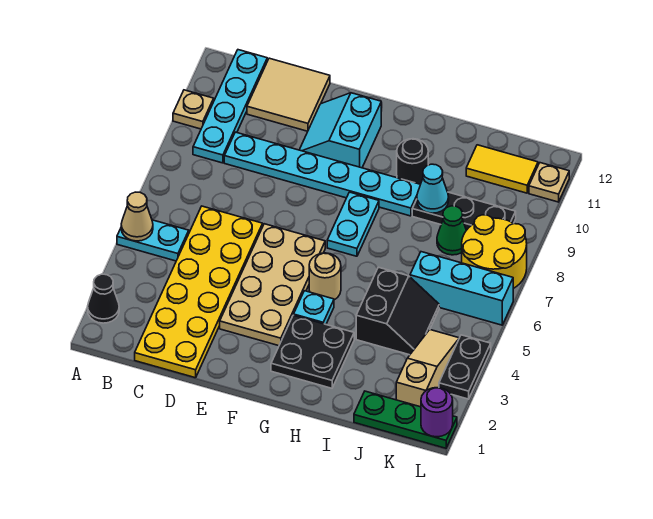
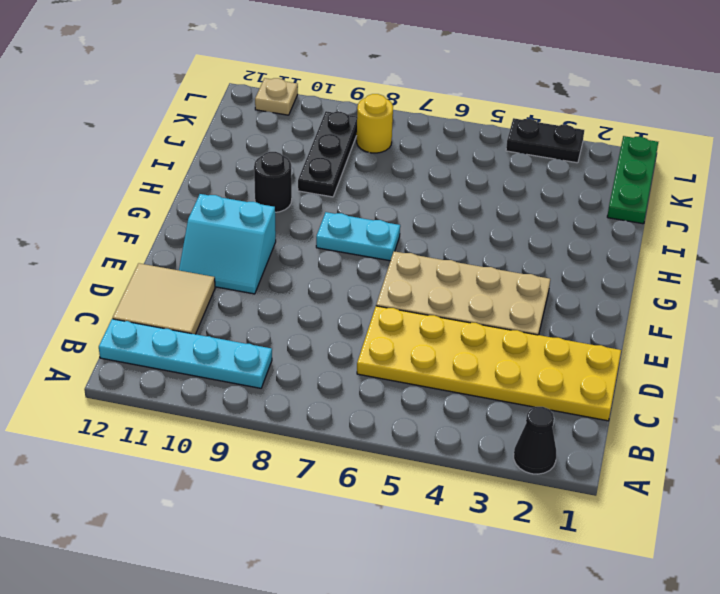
yellow 1x1 round brick [357,94,393,153] -> yellow 2x2 round brick [462,215,527,289]
none -> cyan 1x2 plate [117,220,189,261]
none -> tan 1x1 plate [173,90,214,129]
none -> cyan 1x6 plate [224,132,420,216]

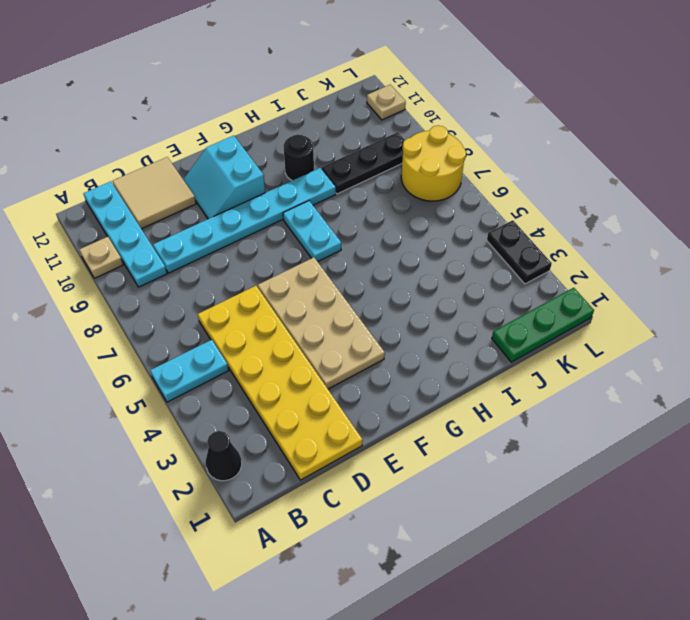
none -> black 2x2 plate [271,315,354,388]
none -> cyan 1x1 plate [294,291,334,324]
none -> tan 1x1 round brick [309,253,341,300]

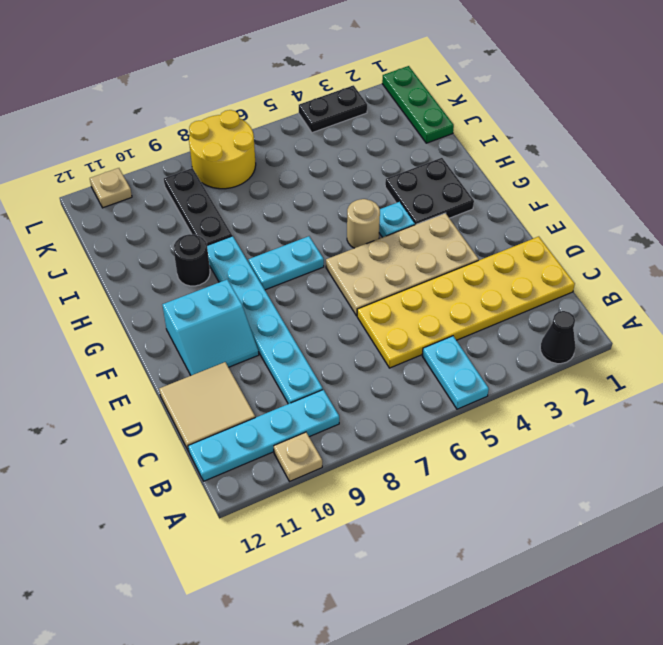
none -> black 2x2 slope [356,267,439,355]
none -> cyan 1x3 brick [410,252,513,325]
none -> green 1x1 cone [437,206,466,255]

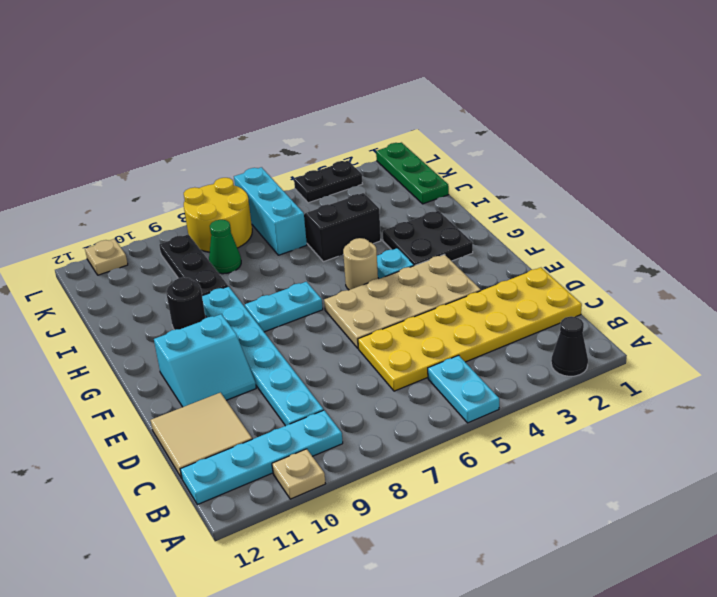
none -> yellow 1x2 tile [466,145,538,193]
none -> tan 1x3 slope [396,330,459,407]
none -> tan 1x1 cone [121,192,153,241]

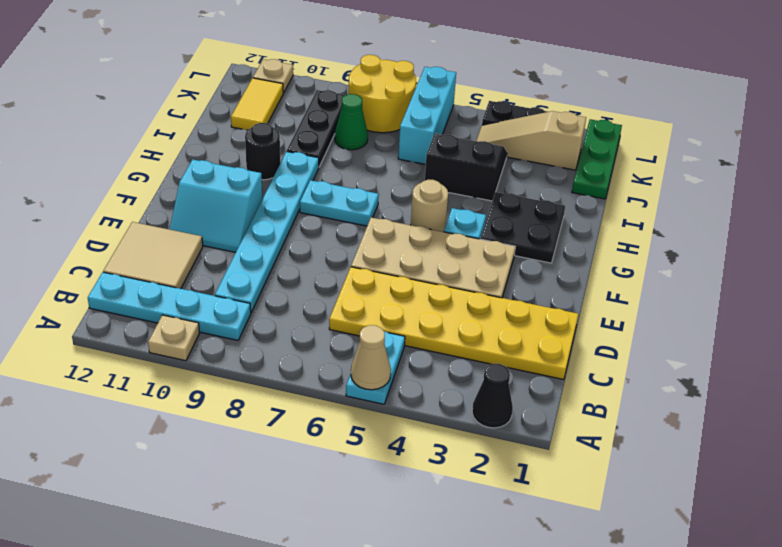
none -> cyan 1x1 cone [417,164,449,213]
none -> purple 1x1 round brick [421,388,453,437]

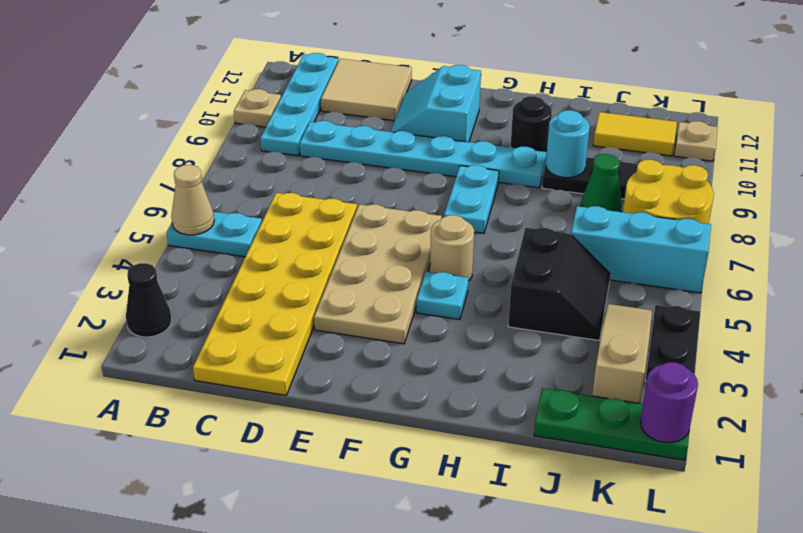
cyan 1x1 round brick [546,110,590,178] -> cyan 1x1 cone [417,164,449,213]
none -> black 2x2 plate [271,315,354,388]

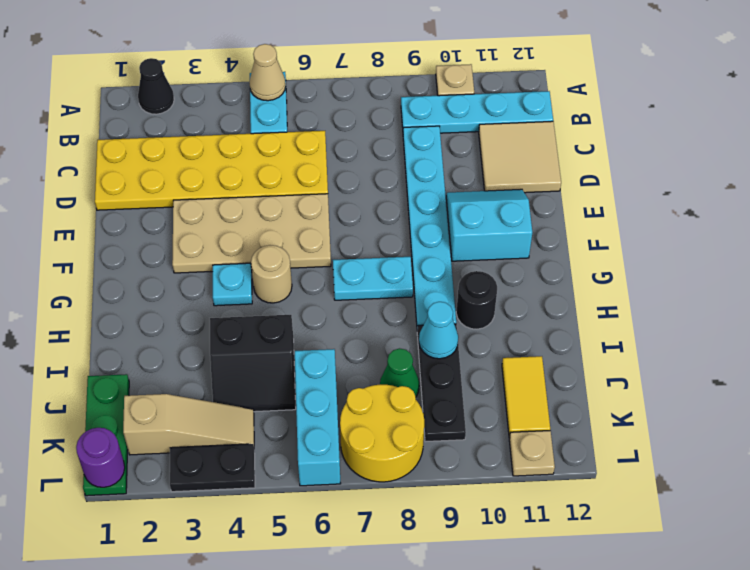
none -> black 2x2 plate [271,315,354,388]

